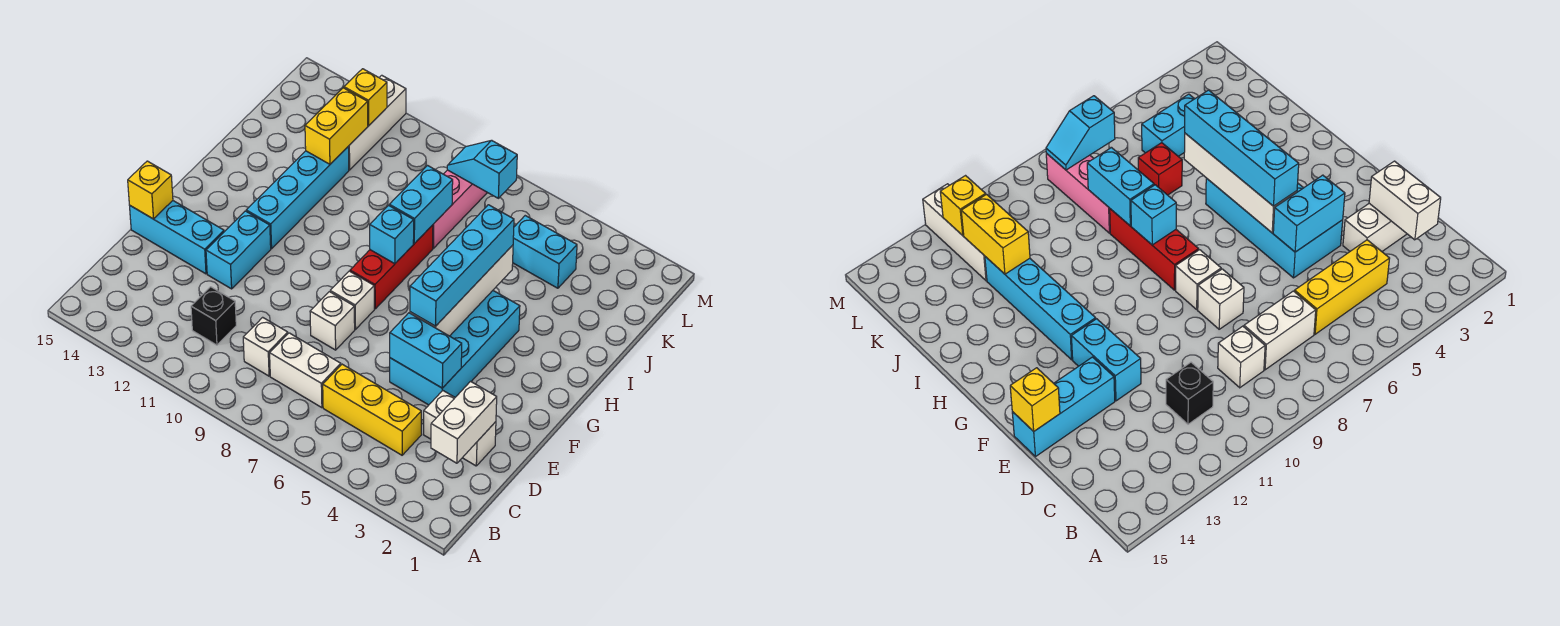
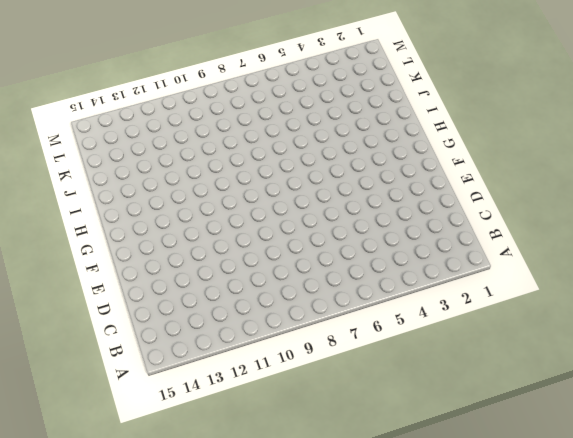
none -> yellow 1x3 brick [323,364,421,455]
none -> white 1x2 brick [270,333,341,408]
none -> white 1x1 brick [243,317,288,376]

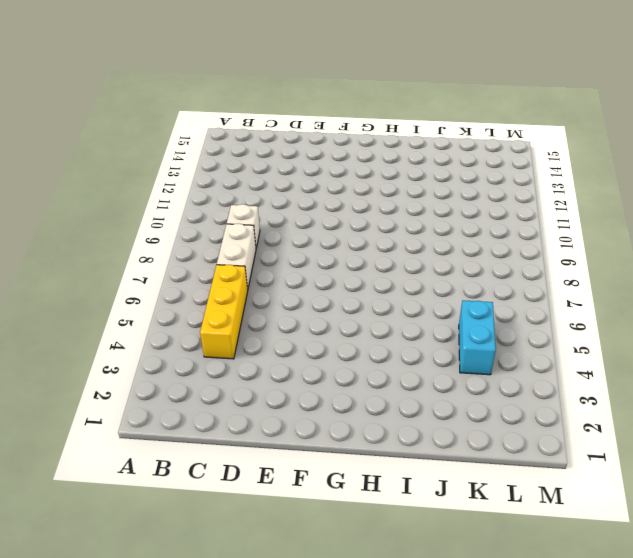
none -> black 1x1 brick [191,287,236,345]
none -> white 1x2 brick [423,391,496,466]
none -> cyan 2x4 brick [390,291,520,405]

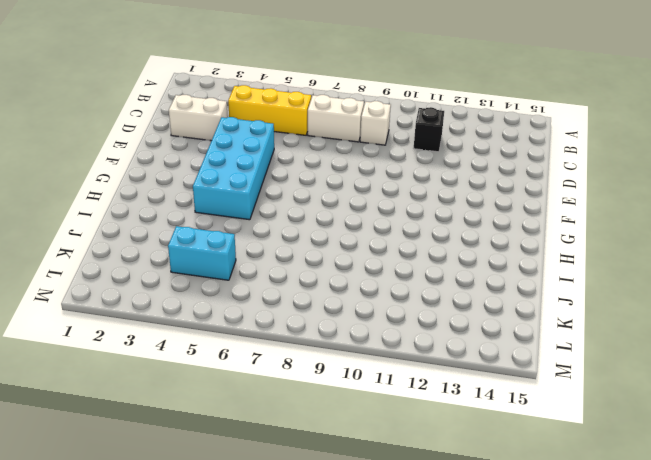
none -> white 1x1 brick [310,292,355,350]
none -> cyan 1x2 brick [206,211,271,289]
none -> cyan 1x3 brick [130,201,224,274]

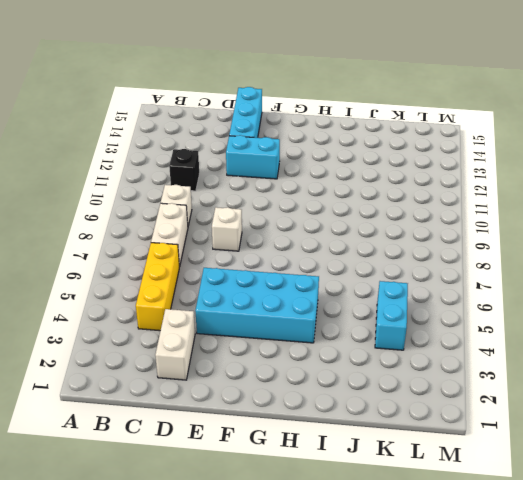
none -> white 1x1 brick [330,271,374,329]
none -> red 1x3 brick [350,225,433,309]
none -> cyan 1x4 brick [246,147,349,249]

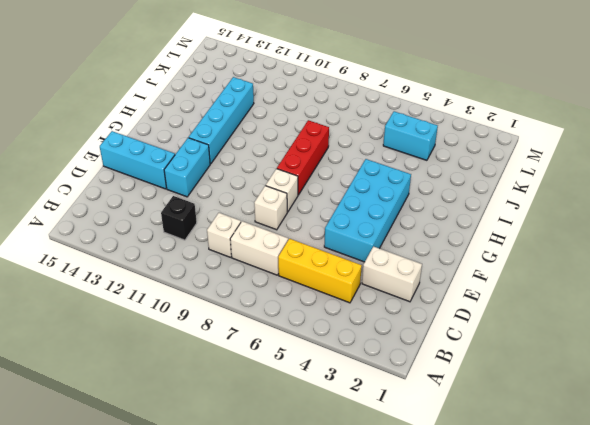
none -> red 1x1 brick [1138,143,1182,195]
none -> pink 1x3 brick [433,170,487,248]
none -> white 1x3 brick [348,75,406,170]

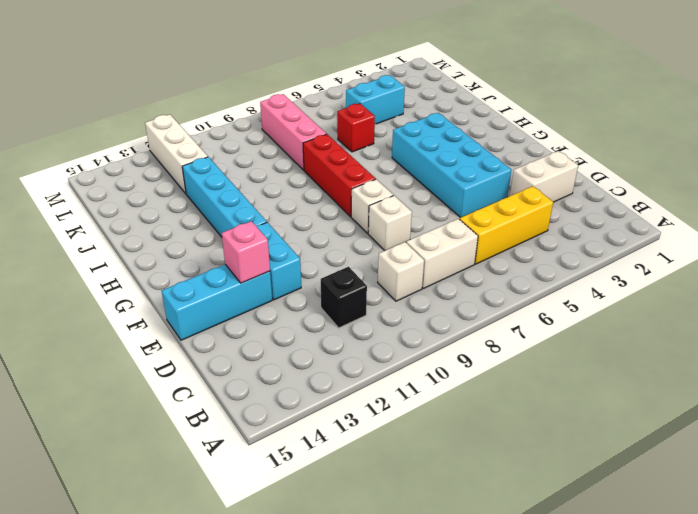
pink 1x1 brick [222,221,270,283] -> none
none -> white 1x2 brick [431,381,497,463]
none -> cyan 1x2 brick [390,313,462,388]
none -> yellow 1x1 brick [128,161,173,219]

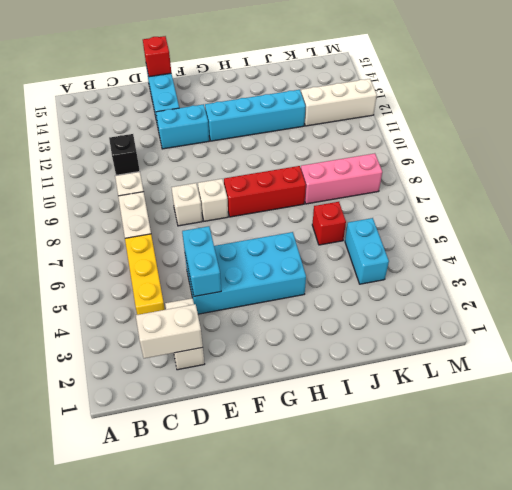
red 1x1 brick [143,36,171,77] -> yellow 1x1 brick [128,161,173,219]
none -> white 1x4 brick [410,245,513,336]
none -> cyan 1x1 brick [370,205,414,264]
none -> cyan 1x2 brick [389,166,453,244]

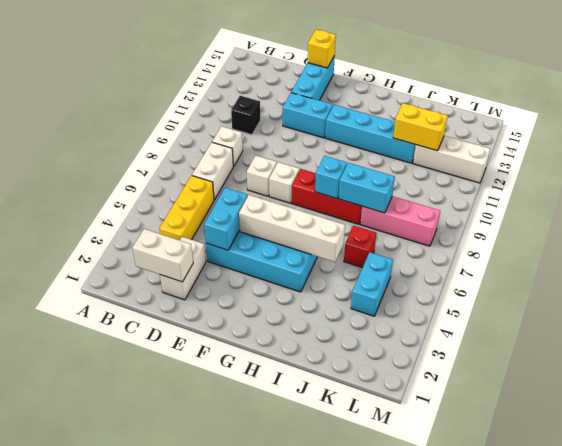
none -> cyan 1x2 slope [447,140,517,198]
none -> yellow 1x1 brick [344,69,387,125]
none -> cyan 1x4 brick [410,205,514,326]

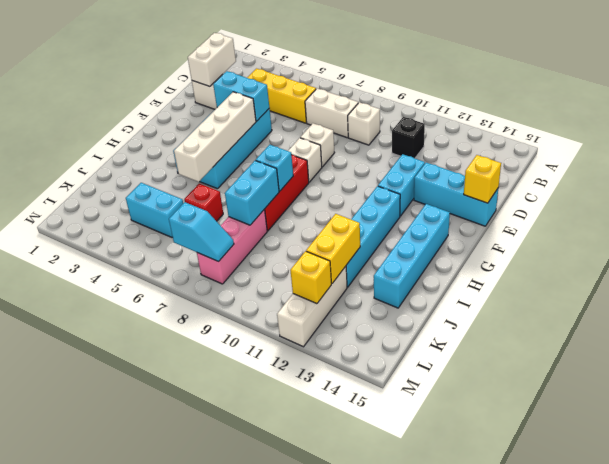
cyan 1x4 brick [374,204,450,308] -> cyan 1x4 brick moved to [410,205,514,326]

